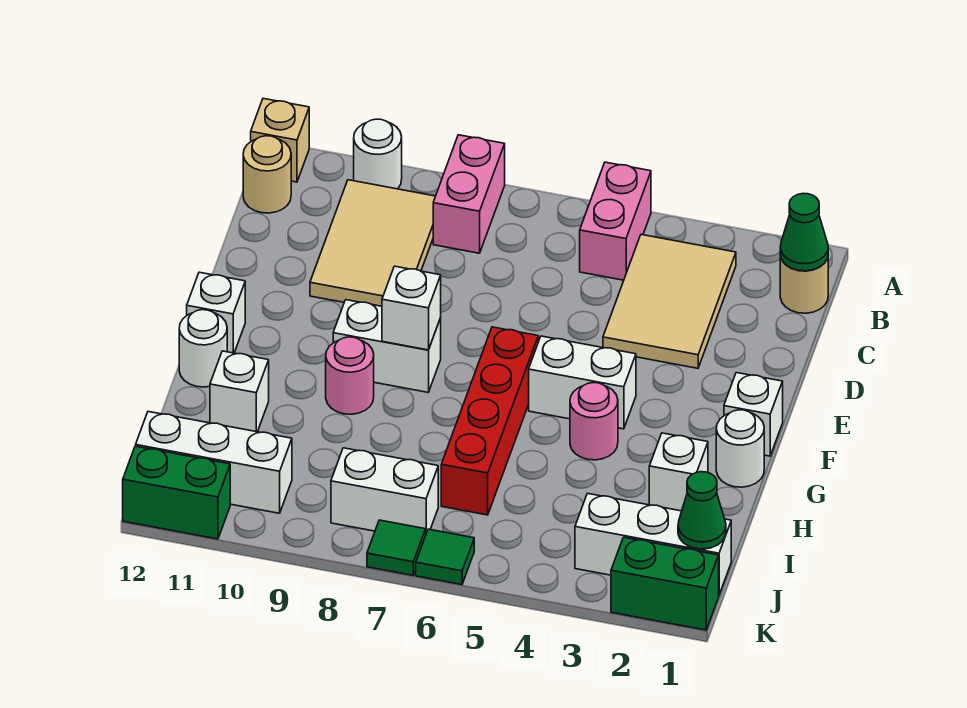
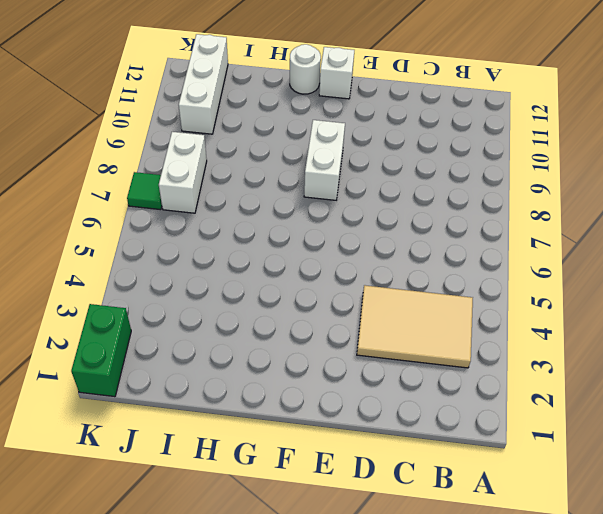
none -> pink 1x2 brick [580,162,651,280]
none -> pink 1x2 brick [433,135,505,253]
none -> white 1x1 round brick [354,119,402,189]

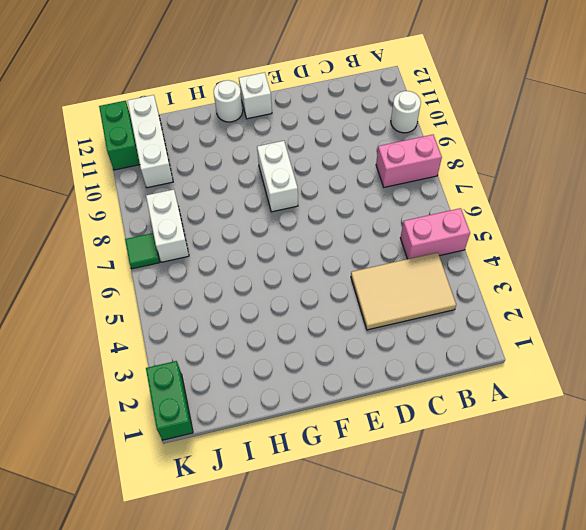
none -> tan 1x1 brick [251,98,309,182]
none -> tan 1x1 round brick [780,256,828,313]
none -> tan 2x3 tile [310,180,435,306]

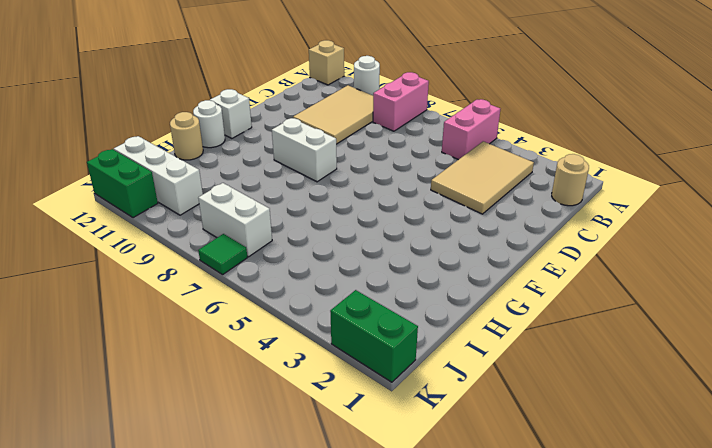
tan 1x1 round brick [170,112,203,160] -> tan 1x1 round brick moved to [243,136,291,213]
none -> white 1x1 brick [724,373,783,456]
none -> white 1x2 brick [529,336,636,429]
none -> red 1x4 brick [441,327,538,515]

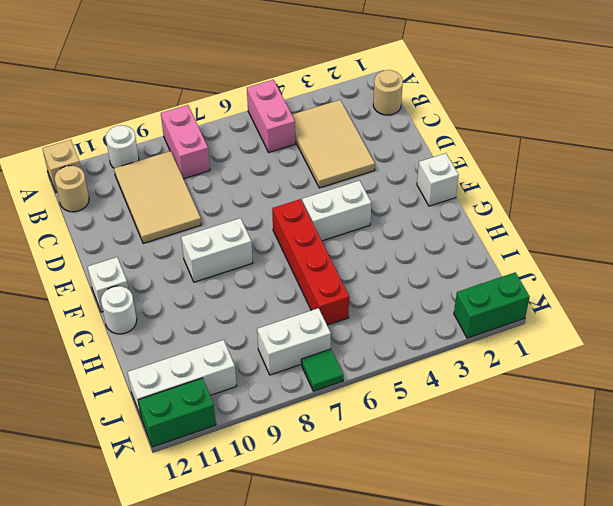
none -> white 1x1 round brick [716,410,764,487]
none -> pink 1x1 round brick [570,383,618,460]
none -> pink 1x1 round brick [326,337,374,414]

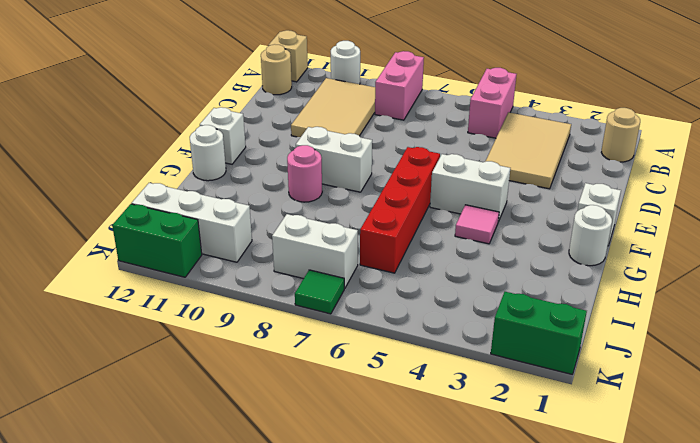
pink 1x1 tile [455,205,499,244] -> pink 1x1 round brick [570,383,618,460]
none -> white 1x1 brick [649,433,708,511]
none -> white 1x1 brick [210,351,269,432]
none -> white 1x3 brick [575,493,731,594]

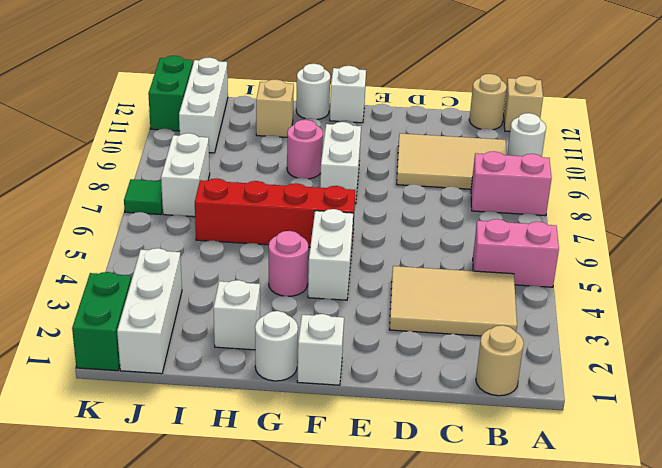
tan 1x1 brick [256,80,294,137] -> white 1x1 brick [210,351,269,432]
none -> green 1x1 tile [416,529,474,585]
none -> green 1x1 cone [780,193,828,271]
none -> white 1x1 brick [382,266,441,350]

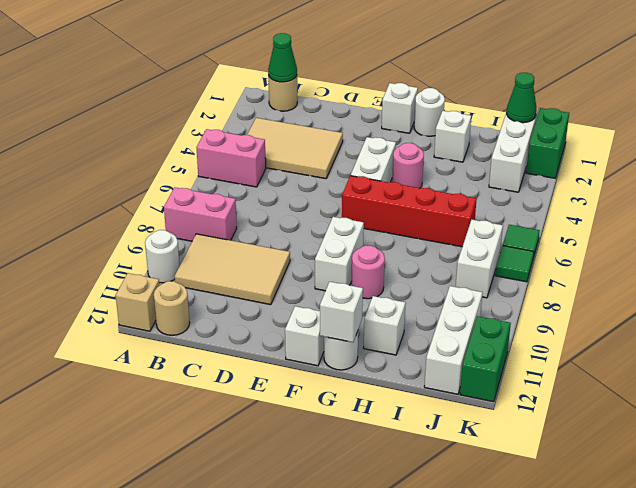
white 1x1 brick [320,282,363,342] -> white 1x1 brick moved to [382,266,441,350]

